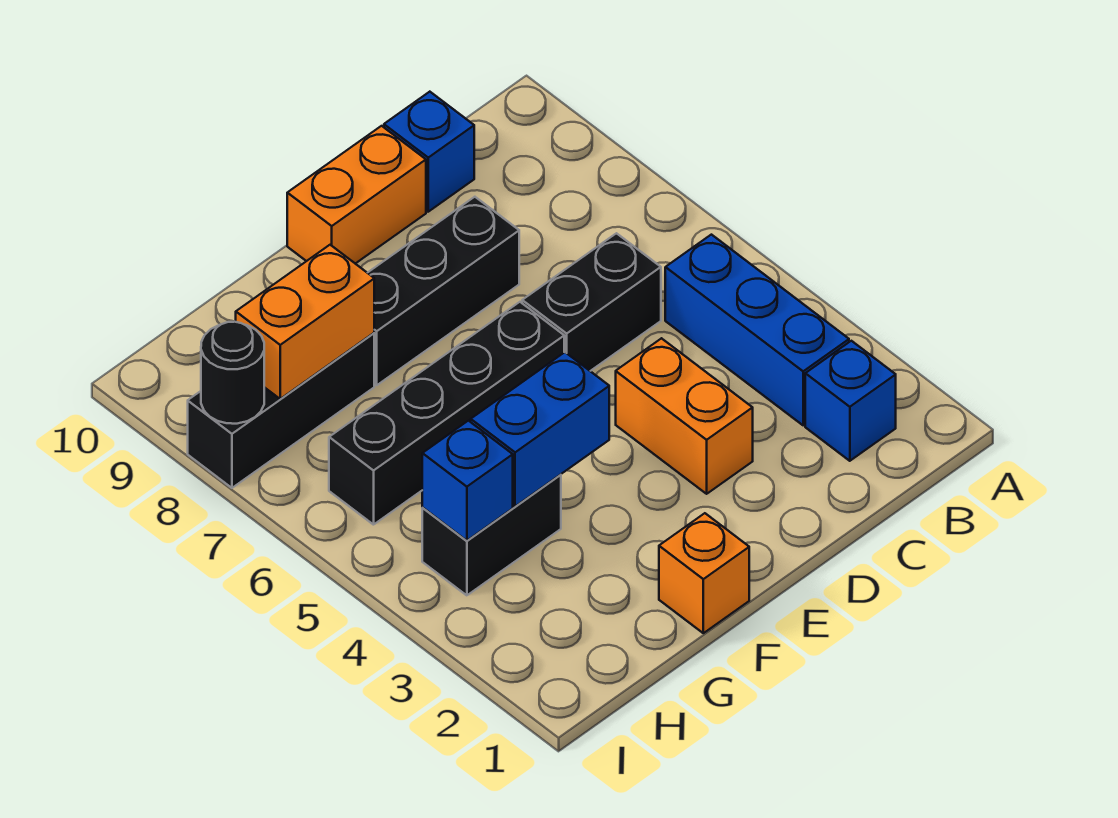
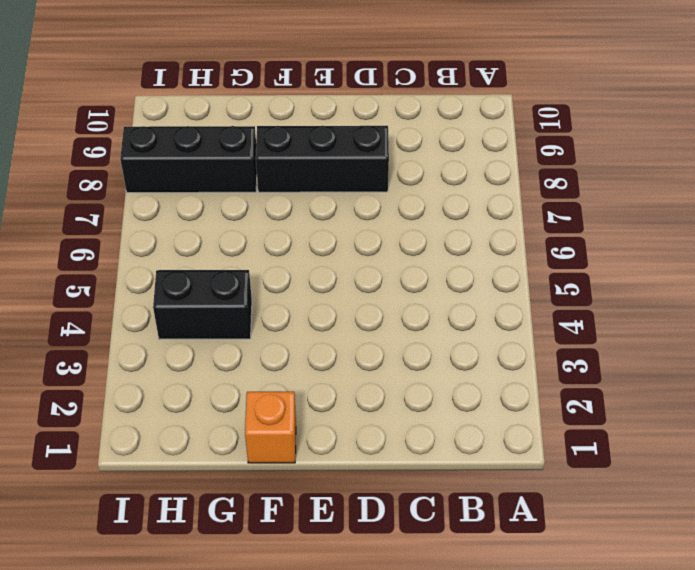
none -> blue 1x1 brick [805,341,896,461]
none -> blue 1x3 brick [665,235,849,425]
none -> black 1x2 brick [522,233,661,371]

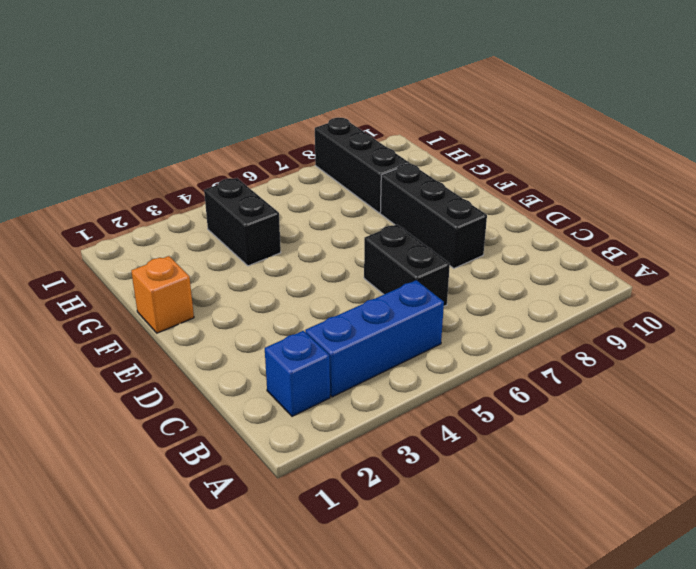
none -> blue 1x1 brick [384,92,474,212]
none -> orange 1x2 brick [616,338,753,494]
none -> orange 1x2 brick [287,126,426,264]

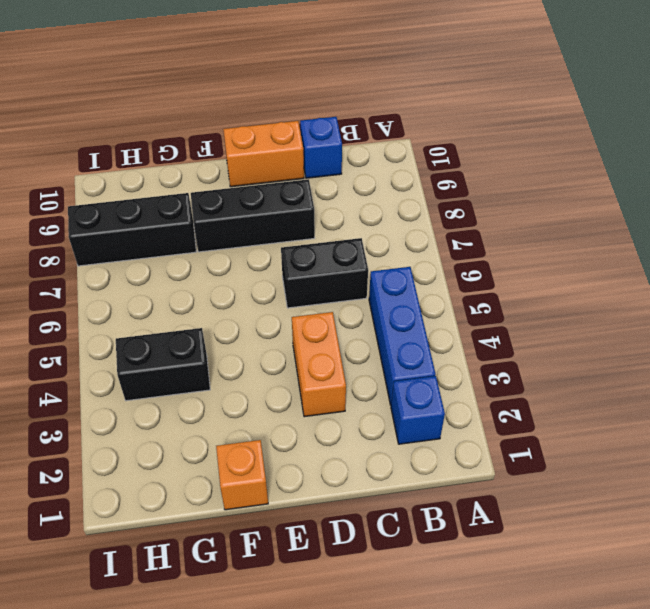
none -> black 1x4 brick [329,302,564,525]
none -> blue 1x2 brick [471,352,609,506]
none -> orange 1x2 brick [236,245,374,399]

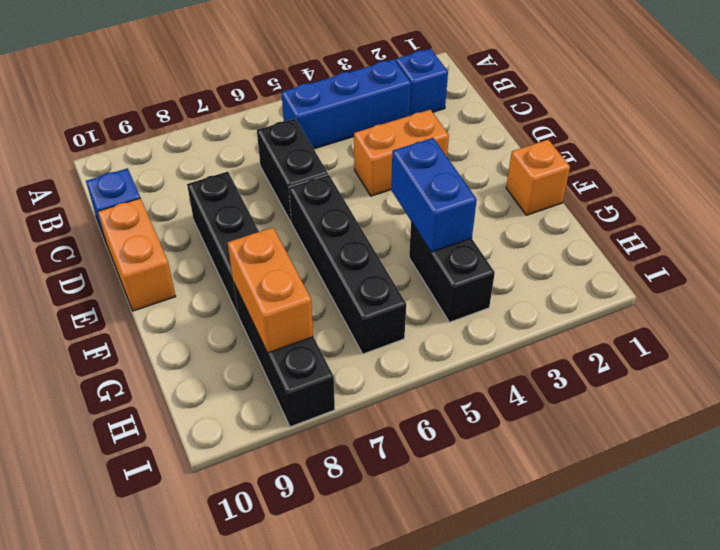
none -> blue 1x1 brick [422,421,513,541]
none -> black 1x1 round brick [201,322,264,424]

